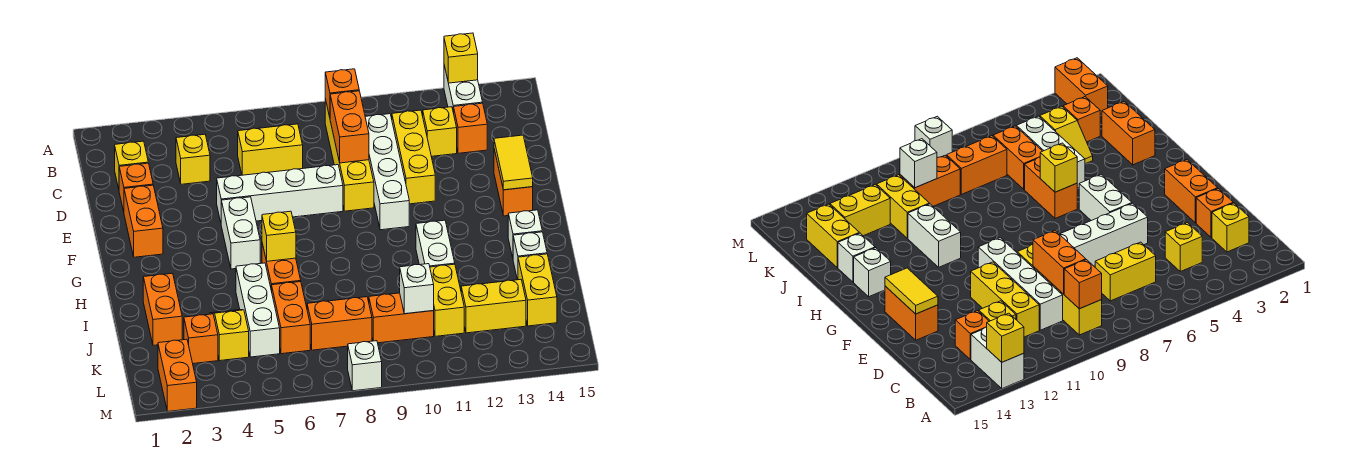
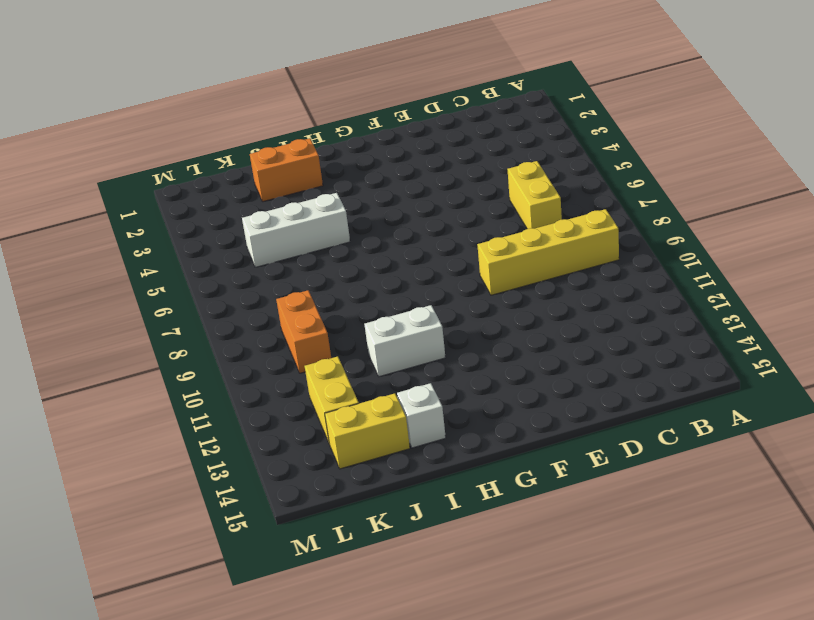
none -> white 1x2 brick [444,65,483,113]
none -> yellow 1x1 brick [115,141,148,189]
none -> yellow 1x1 brick [176,134,210,184]
none -> white 1x4 brick [365,114,409,230]

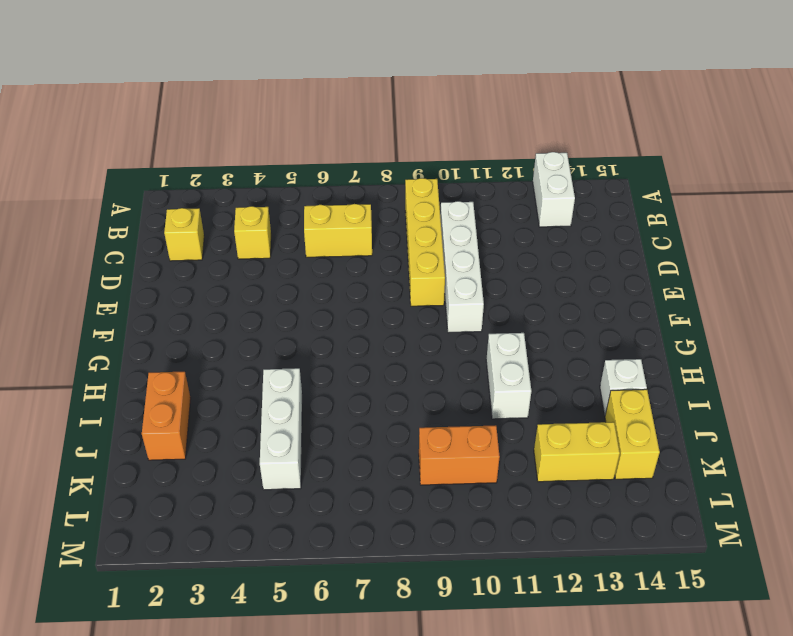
none -> yellow 1x3 brick [392,110,435,204]
none -> yellow 1x1 brick [423,107,457,156]
none -> orange 1x1 brick [454,103,487,153]
none -> orange 1x1 brick [119,163,153,211]

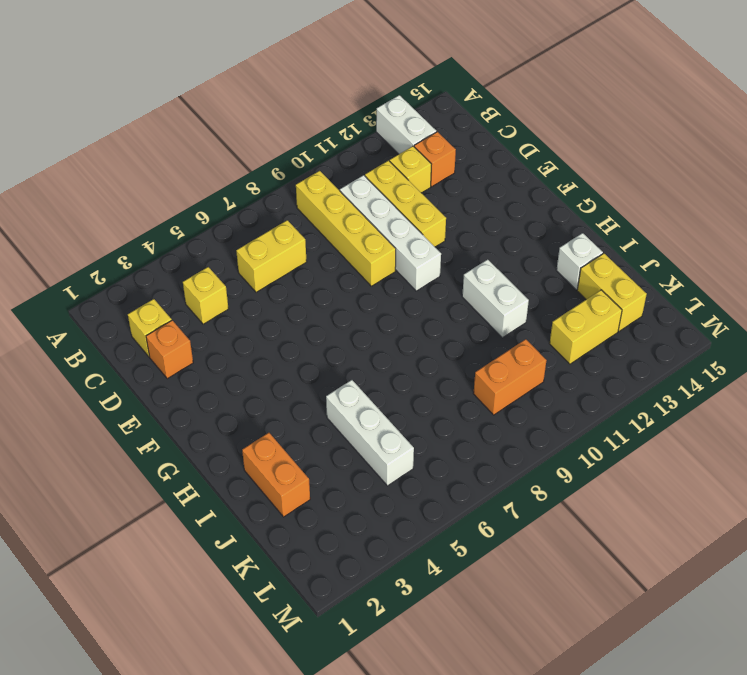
none -> orange 1x2 brick [124,185,163,257]
none -> white 1x4 brick [217,165,343,222]
none -> orange 1x2 brick [494,149,533,216]
none -> white 1x2 brick [221,197,260,269]

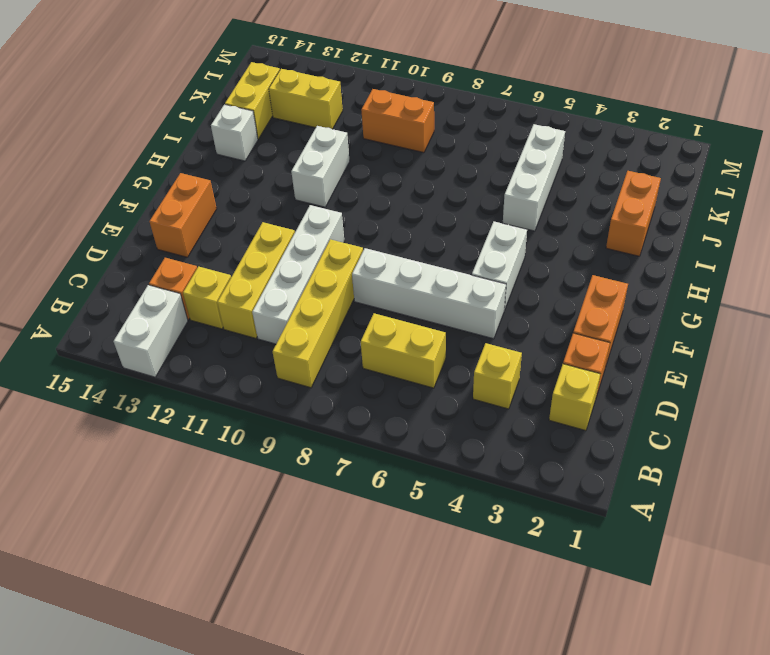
none -> orange 1x2 brick [262,243,301,291]
none -> white 1x1 brick [508,210,542,257]
none -> yellow 1x2 slope [210,310,249,361]
none -> orange 1x2 brick [272,282,310,354]

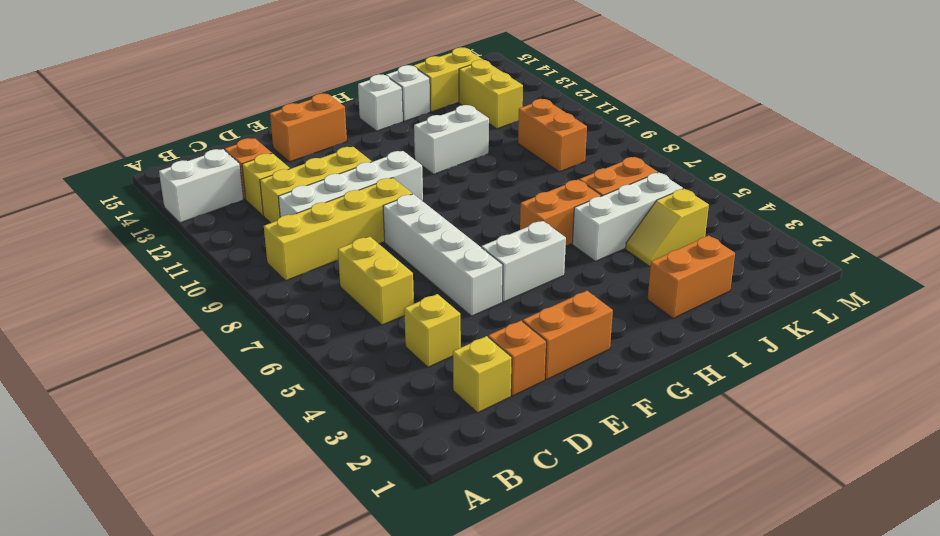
none -> yellow 1x2 brick [430,264,464,336]
none -> orange 1x1 brick [184,314,218,364]
none -> orange 1x2 brick [307,297,372,350]
none -> orange 1x2 brick [158,339,197,411]

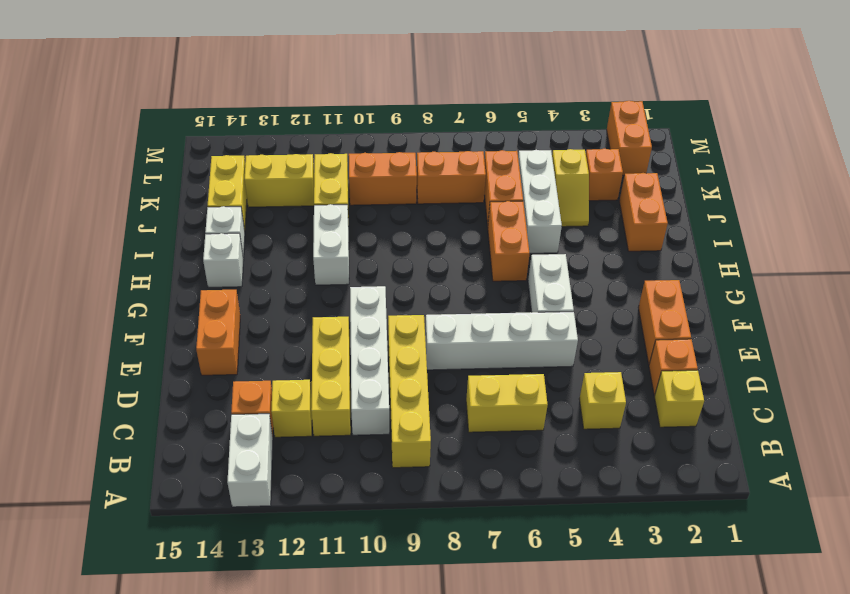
none -> white 1x1 brick [348,341,382,391]
none -> yellow 1x1 brick [444,33,478,83]
none -> orange 1x1 brick [325,69,359,117]
none -> orange 1x2 brick [330,91,369,163]

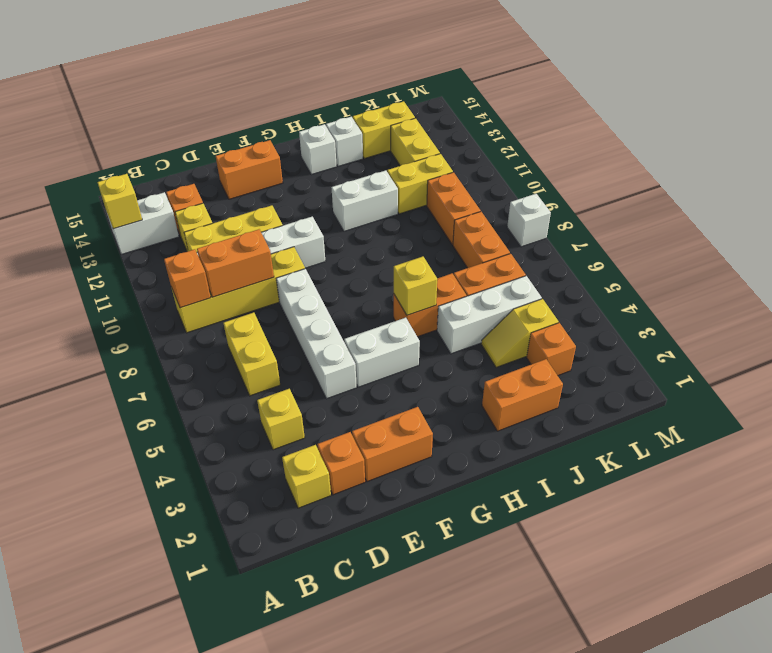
none -> orange 1x2 brick [158,339,197,411]
none -> yellow 1x2 tile [494,135,533,190]
none -> white 1x1 brick [400,264,434,314]

